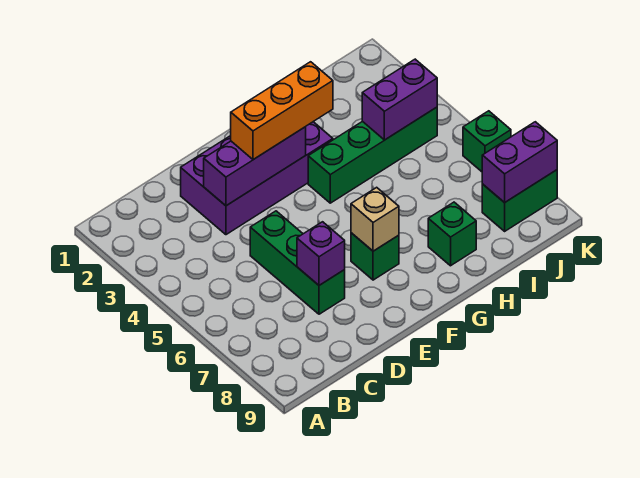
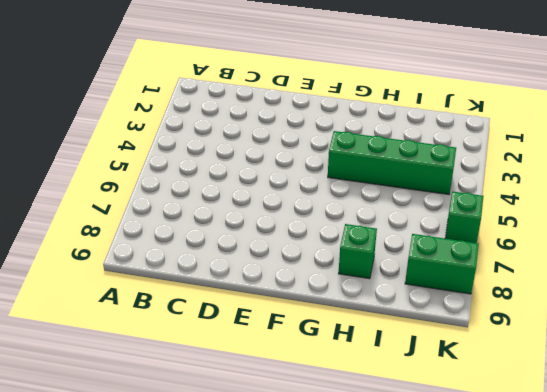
none -> purple 2x4 brick [181,122,333,235]
none -> green 1x3 brick [250,211,345,314]
none -> green 1x1 brick [351,233,399,280]

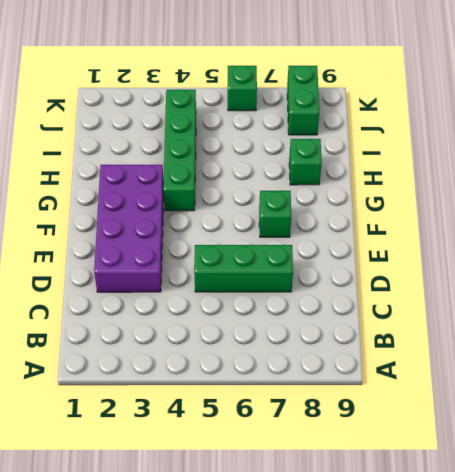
none -> purple 1x3 brick [204,127,306,206]
none -> purple 1x1 brick [297,222,345,285]
none -> tan 1x1 brick [351,187,399,251]

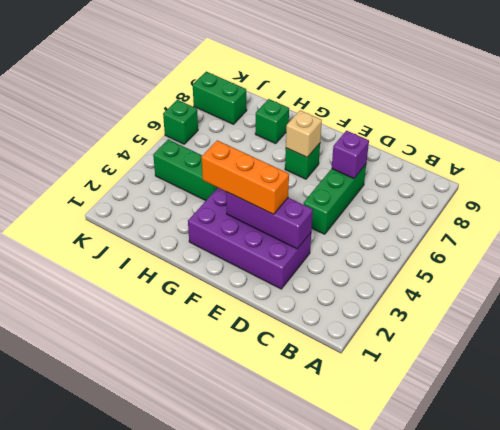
none -> purple 1x2 brick [362,59,437,140]
none -> purple 1x2 brick [482,122,557,203]

